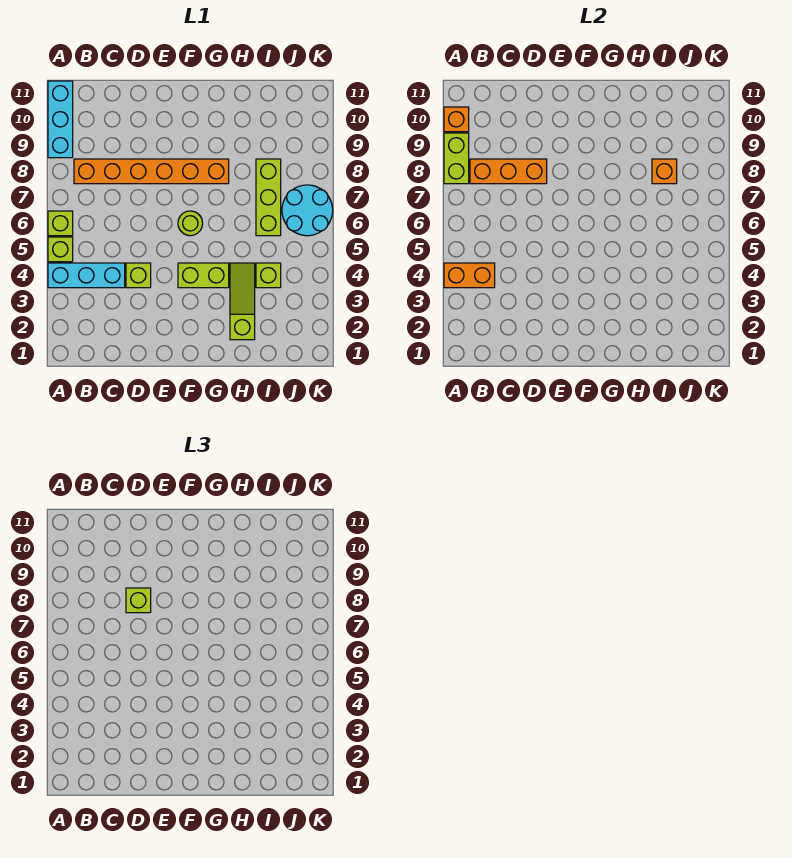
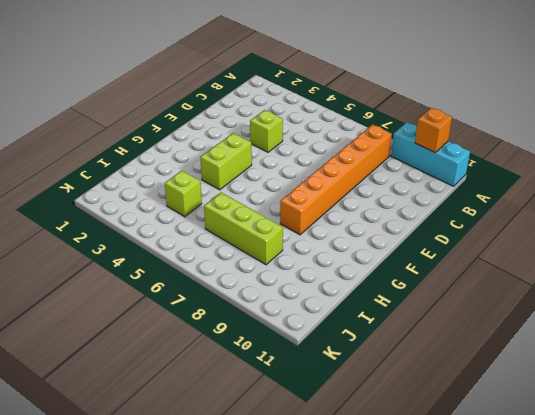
none -> cyan 1x3 brick [48,263,125,288]
none -> lime 1x1 brick [48,237,73,262]
none -> lime 1x1 brick [48,211,73,236]

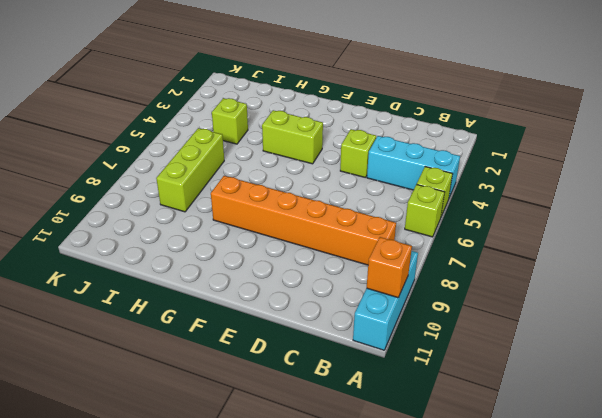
none -> lime 1x1 round brick [178,211,203,236]
none -> lime 1x3 slope [230,263,255,340]
none -> cyan 2x2 round brick [282,185,333,236]

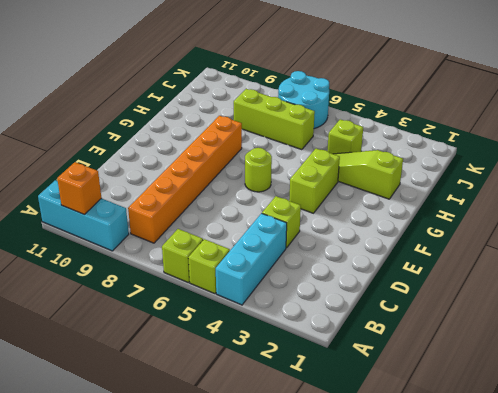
none -> orange 1x2 brick [444,263,495,288]
none -> lime 1x2 brick [444,133,469,184]
none -> orange 1x3 brick [470,159,547,184]

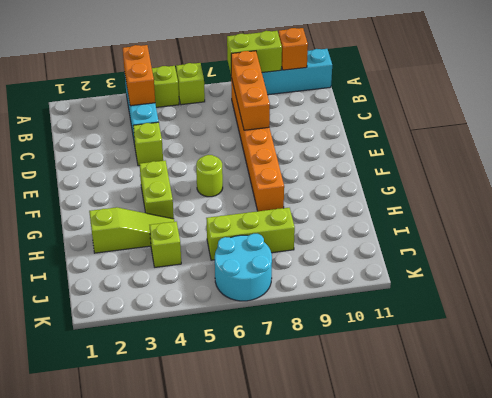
none -> orange 1x1 brick [652,159,677,184]
none -> lime 1x1 brick [126,588,151,613]

